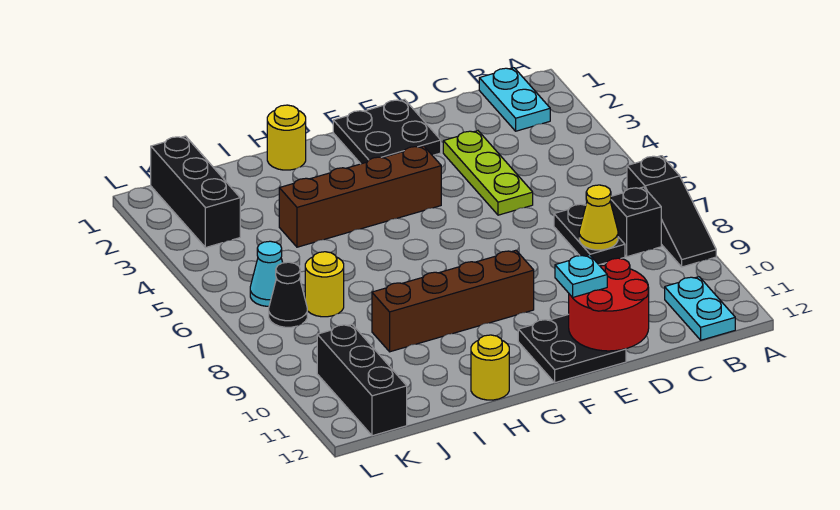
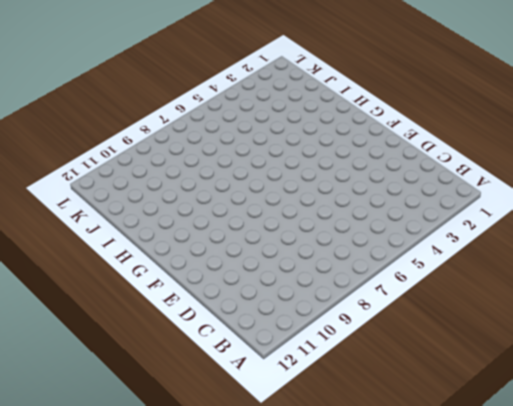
none -> black 1x3 slope [627,156,716,267]
none -> cyan 1x2 plate [479,68,550,131]
none -> black 1x1 brick [610,187,661,257]

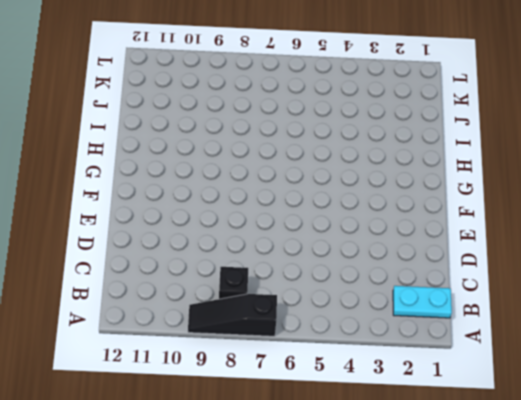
none -> cyan 1x2 plate [665,277,735,340]
none -> black 1x2 plate [554,204,625,265]
none -> lime 1x3 plate [443,131,533,215]

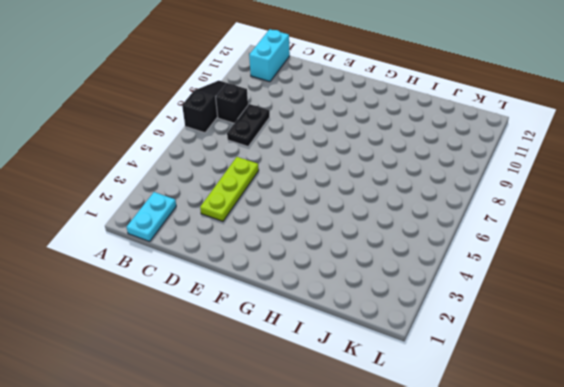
cyan 1x2 brick [249,29,290,82] -> cyan 1x2 plate [665,277,735,340]
none -> black 2x2 plate [333,99,441,164]
none -> black 2x2 plate [518,314,626,383]
none -> brown 1x4 brick [279,146,441,247]

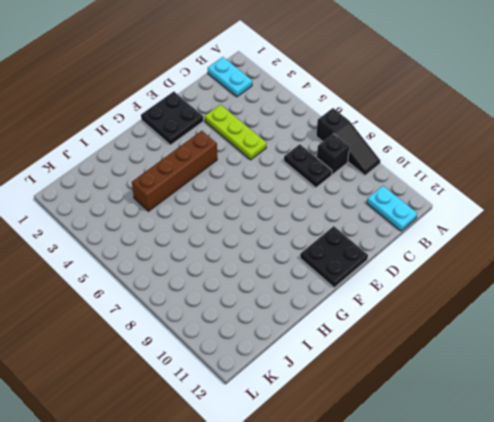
none -> brown 1x4 brick [372,250,534,352]
none -> yellow 1x1 round brick [267,105,306,170]
none -> yellow 1x1 round brick [471,335,509,400]

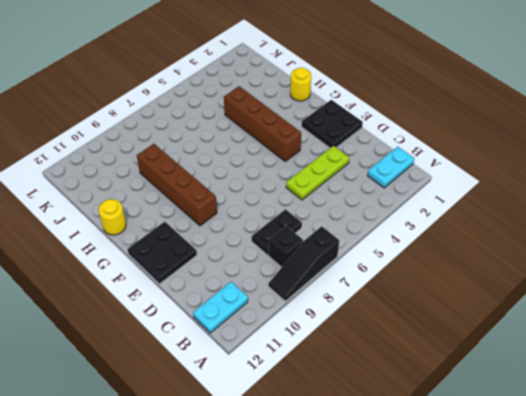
none -> yellow 1x1 round brick [305,252,344,317]
none -> black 1x3 brick [151,136,240,248]
none -> cyan 1x1 cone [250,241,283,306]

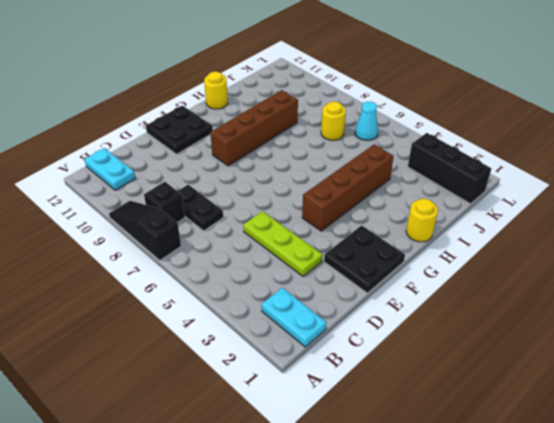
none -> black 1x1 cone [269,262,307,327]
none -> black 1x3 brick [317,324,407,436]
none -> yellow 1x1 cone [579,185,618,250]

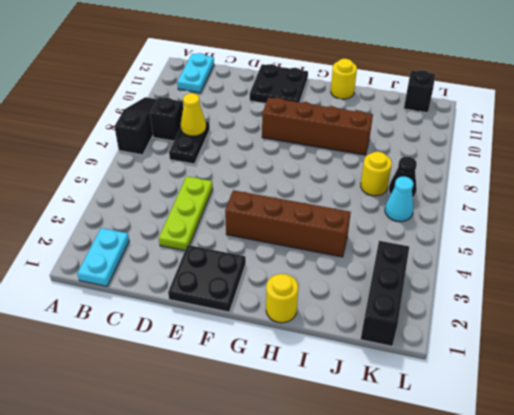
black 1x1 brick [404,70,435,113] -> black 1x3 brick [317,324,407,436]
none -> red 2x2 round brick [569,258,649,351]
none -> cyan 1x1 plate [555,255,607,297]

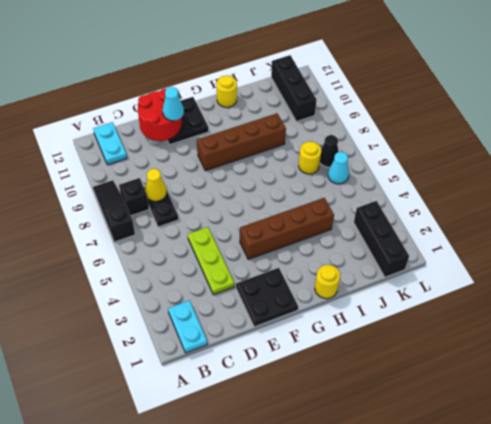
cyan 1x1 cone [163,87,184,121] -> cyan 1x1 plate [555,255,607,297]

